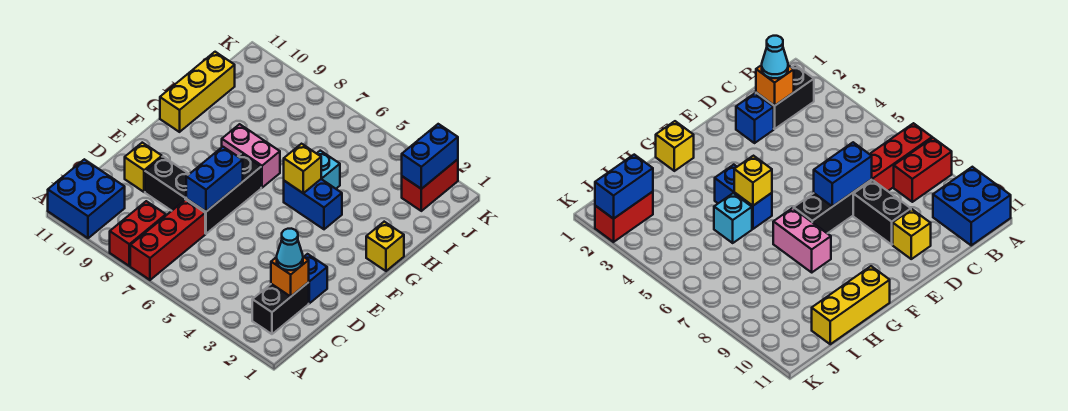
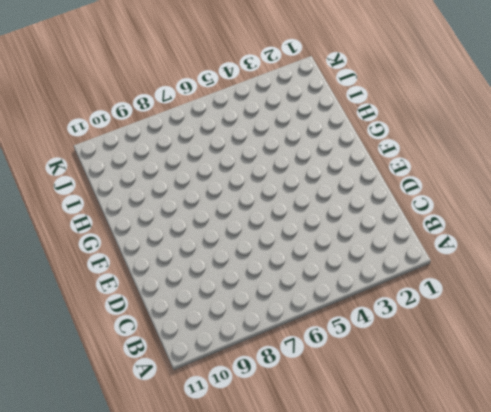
none -> red 1x3 brick [130,200,205,280]
none -> red 1x2 brick [110,201,166,266]
none -> blue 2x2 brick [48,159,125,238]

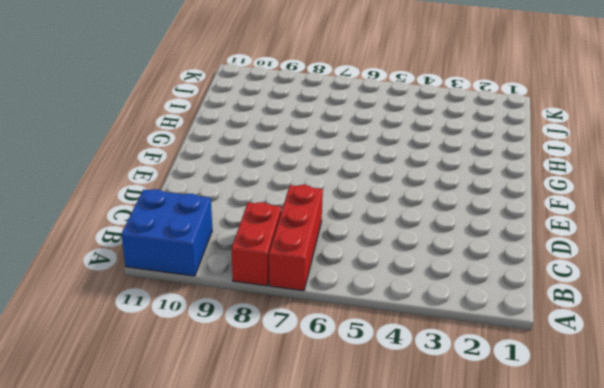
none -> black 1x2 brick [252,283,309,334]
none -> blue 1x1 brick [304,254,327,303]
none -> black 1x3 brick [186,153,261,234]

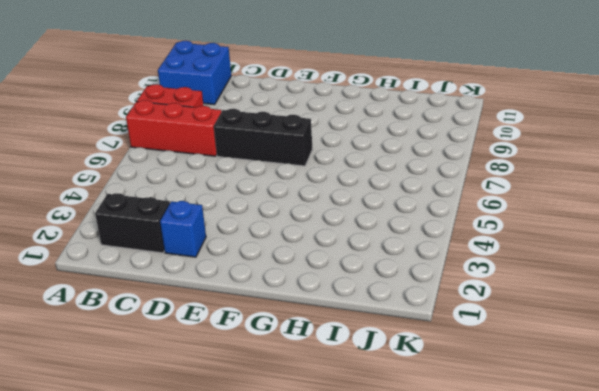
none -> black 1x2 brick [145,157,189,211]
none -> yellow 1x1 brick [125,143,162,192]
none -> yellow 1x1 brick [366,222,404,271]

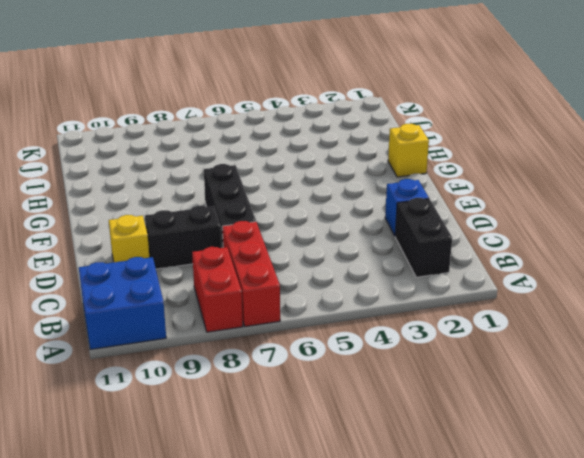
none -> blue 1x2 brick [284,179,342,229]
none -> pink 1x2 brick [222,124,280,188]
none -> yellow 1x3 brick [160,52,235,132]

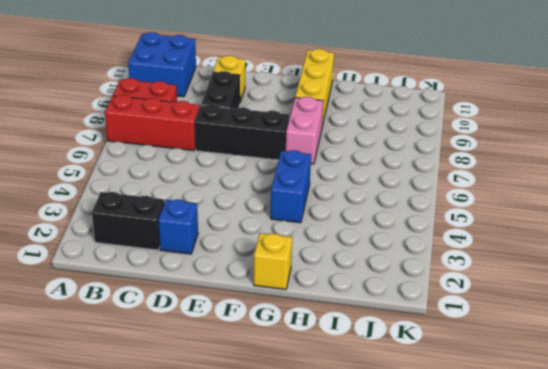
yellow 1x3 brick [295,49,334,126] -> yellow 1x3 brick turned to [160,52,235,132]
none -> cyan 1x1 brick [317,151,340,189]
none -> red 1x2 brick [402,159,458,211]
none -> orange 1x1 brick [271,257,309,296]

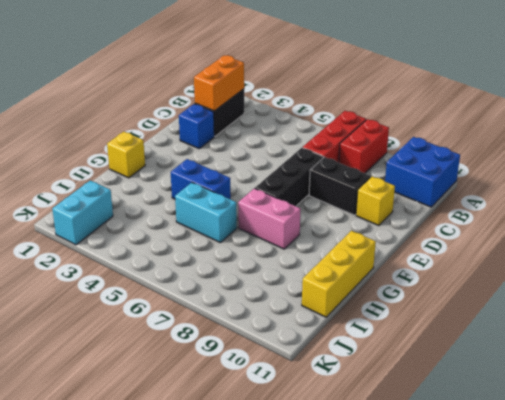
orange 1x2 brick [194,55,244,111] -> orange 1x1 brick [271,257,309,296]
cyan 1x2 brick [175,183,237,243] -> cyan 1x1 brick [317,151,340,189]
cyan 1x2 brick [52,180,113,245] -> red 1x2 brick [402,159,458,211]
none -> blue 1x2 brick [186,147,243,212]
none -> yellow 1x1 brick [284,144,321,193]
none -> blue 1x2 brick [402,124,458,189]

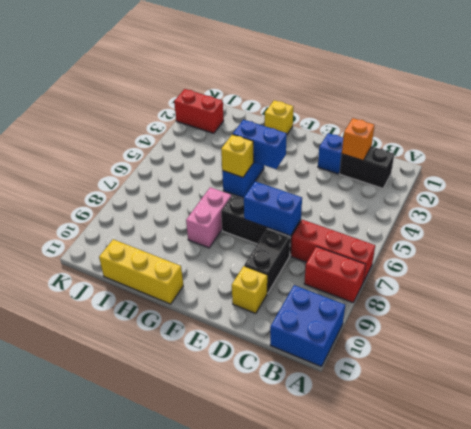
blue 1x2 brick [233,120,287,169] -> blue 1x2 brick moved to [402,124,458,189]
none -> cyan 1x1 brick [317,151,340,189]
none -> cyan 1x1 cone [277,229,303,270]

